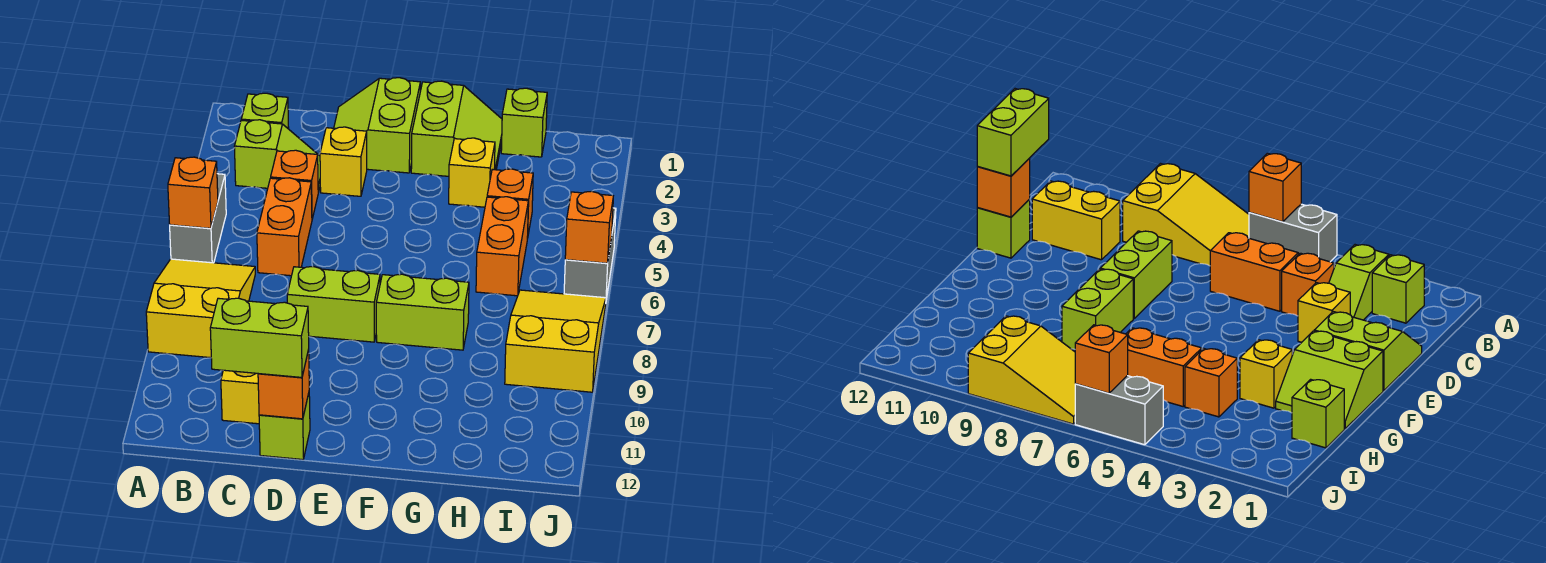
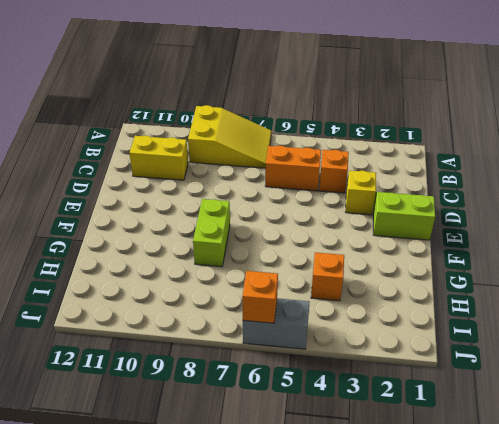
none -> grey 1x2 brick [170,174,226,263]
none -> lime 1x1 brick [241,93,289,129]
none -> lime 1x2 slope [234,120,320,192]

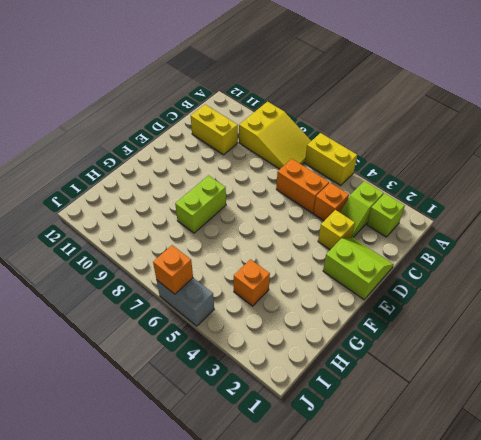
yellow 1x2 brick [305,133,357,186] -> grey 1x2 brick [170,174,226,263]
none -> lime 1x2 brick [287,267,380,342]
none -> lime 1x1 brick [259,393,310,459]
none -> lime 2x2 slope [411,81,502,176]

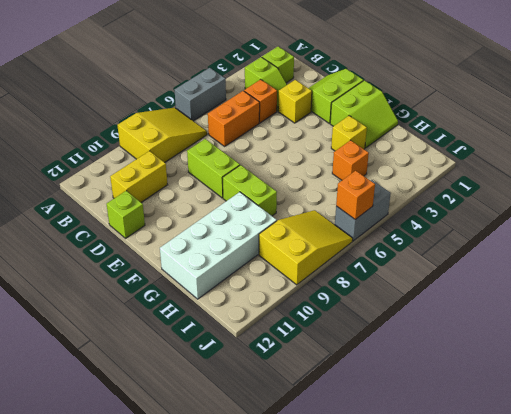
white 2x4 brick [160,192,277,299] -> none
none -> lime 1x1 brick [501,88,547,157]
none -> orange 1x2 brick [476,197,528,296]
none -> orange 1x1 brick [168,157,218,228]

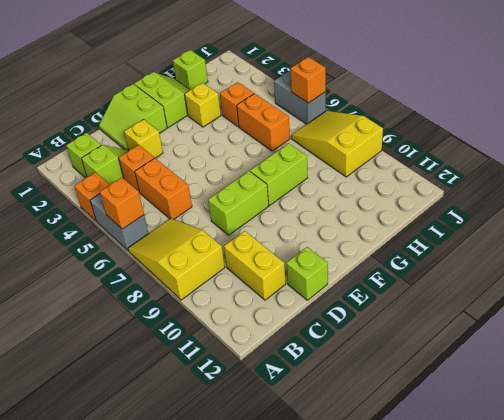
orange 1x1 brick [74,172,110,221] -> orange 1x1 brick moved to [258,350,309,419]
none -> lime 1x2 brick [210,298,309,377]

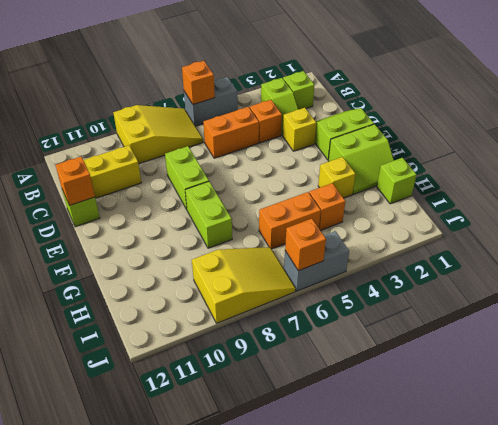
none -> lime 1x2 brick [210,298,309,377]

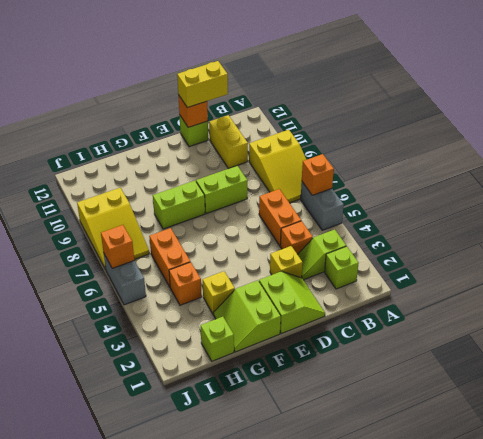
yellow 1x2 brick [177,61,228,108] -> lime 1x2 brick [210,298,309,377]

